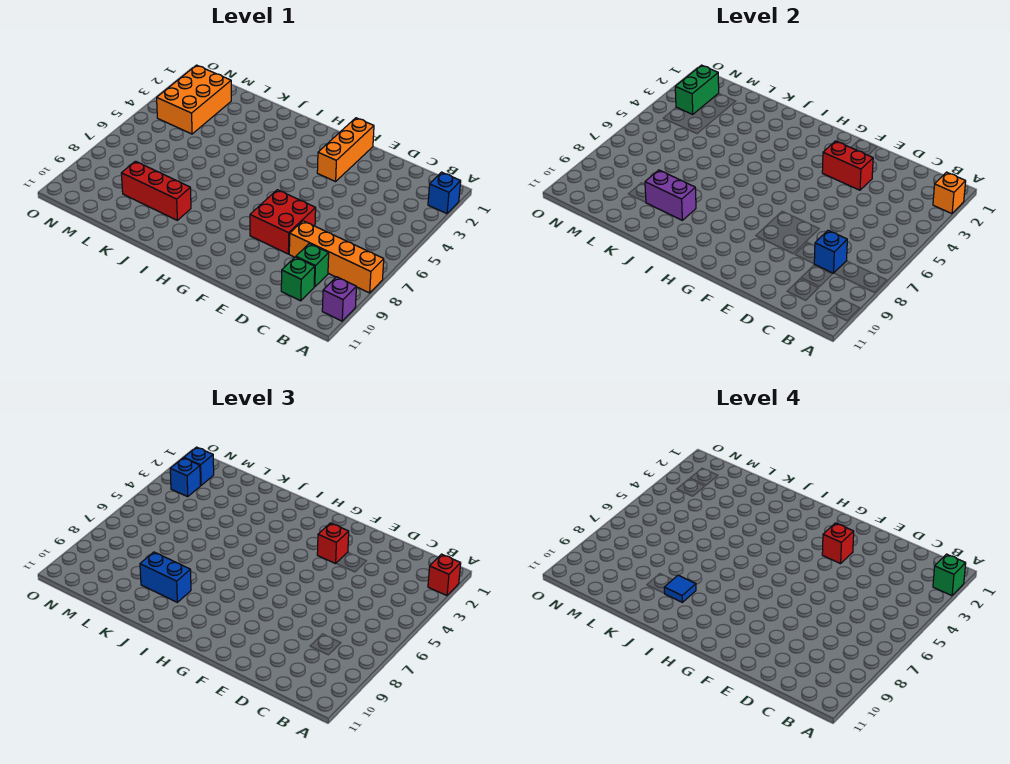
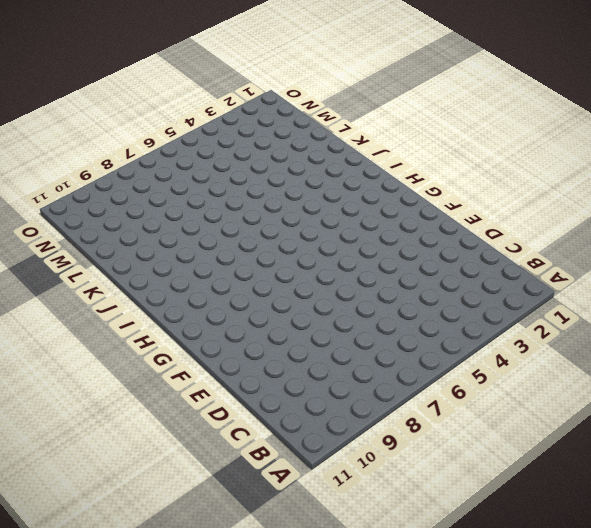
none -> blue 1x1 brick [428,172,461,214]
none -> orange 1x4 brick [289,221,384,293]
none -> purple 1x1 brick [322,277,356,321]

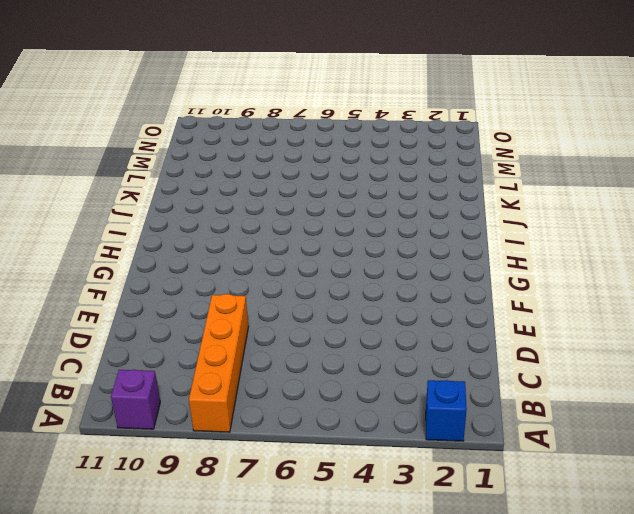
none -> green 1x1 brick [296,244,329,287]
none -> green 1x1 brick [281,257,315,301]
none -> red 2x2 brick [250,190,316,254]

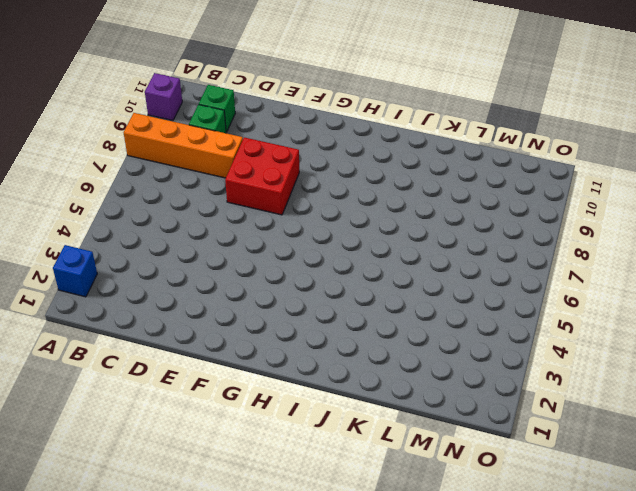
none -> orange 1x3 brick [317,118,374,182]
none -> red 1x3 brick [121,161,191,220]
none -> orange 2x3 brick [157,65,232,134]

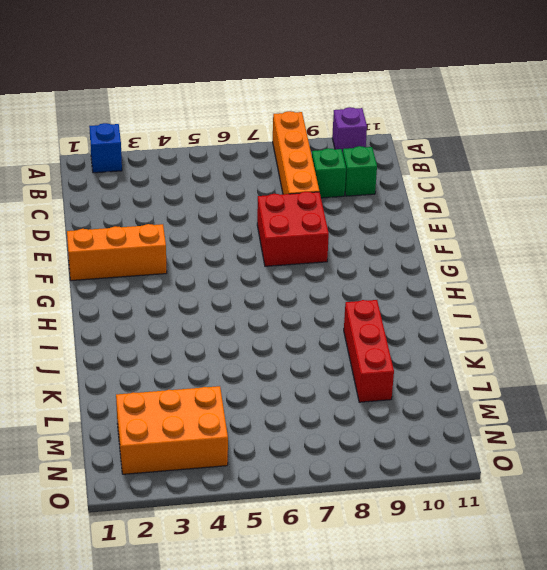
none -> orange 1x1 brick [933,172,966,214]
none -> blue 1x1 brick [814,230,847,273]
none -> red 1x2 brick [822,141,873,190]

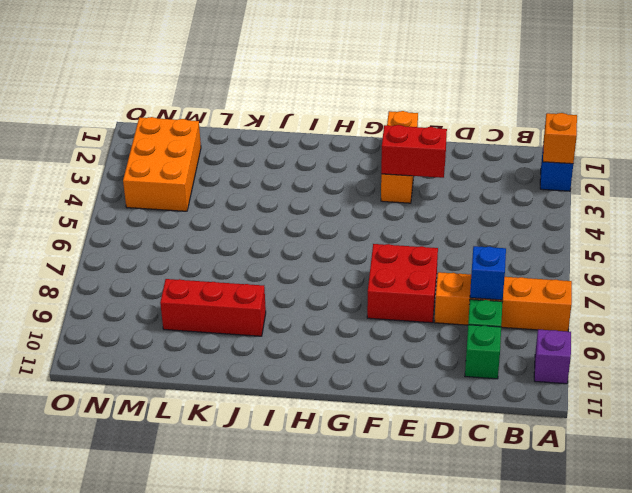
none -> purple 1x2 brick [645,170,696,220]
none -> green 1x2 brick [675,65,719,114]
none -> red 1x1 brick [428,554,461,596]

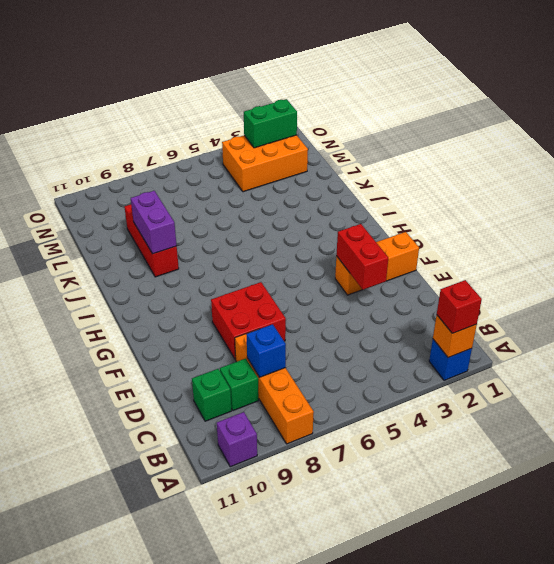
none -> red 1x1 brick [317,523,349,564]
none -> blue 1x2 brick [140,552,191,602]
none -> blue 1x1 brick [184,447,214,485]

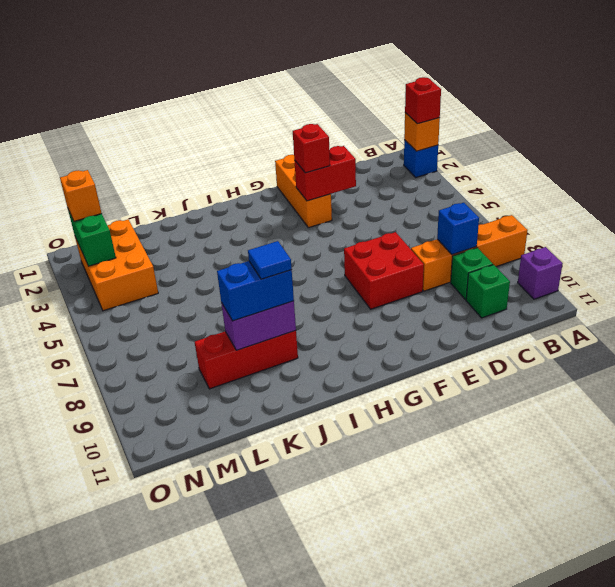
orange 1x1 brick [60,170,102,221] -> blue 1x1 brick [184,447,214,485]
none -> blue 1x1 brick [170,458,201,497]
none -> green 1x1 brick [933,554,966,596]
none -> red 1x1 brick [822,523,854,564]

